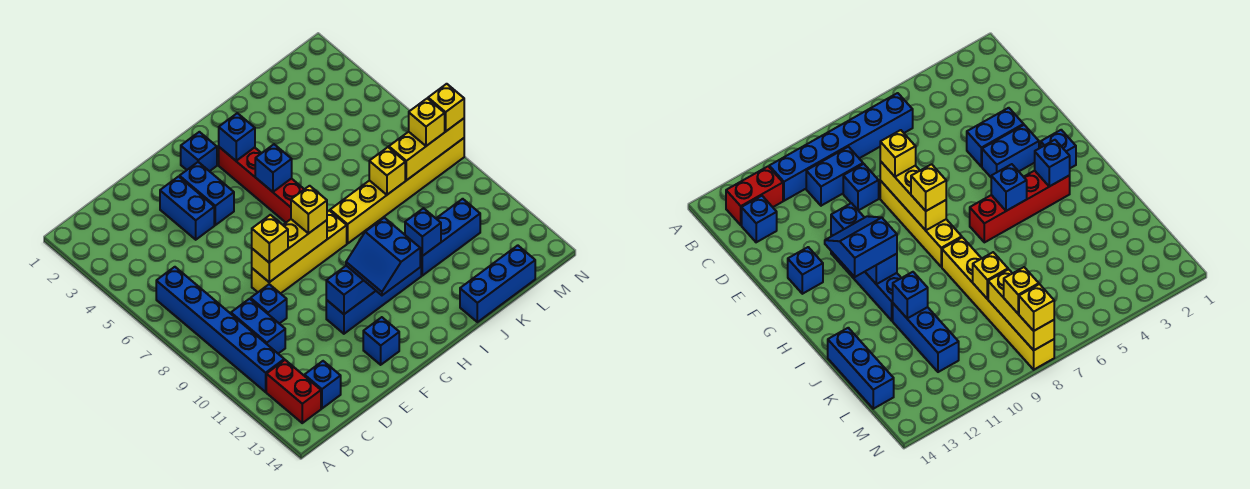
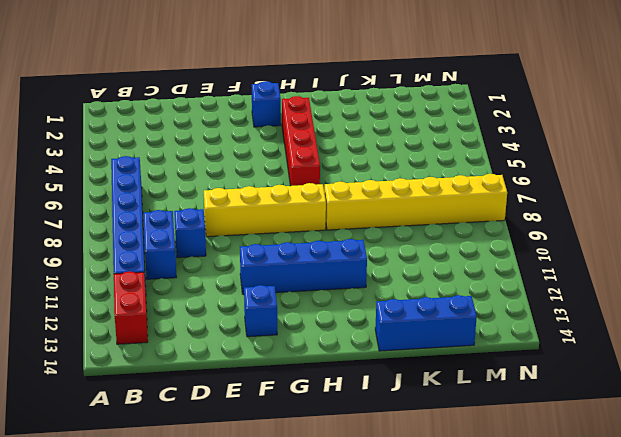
none -> blue 1x1 brick [304,361,341,408]
none -> blue 1x2 brick [160,177,214,240]
none -> blue 1x2 brick [180,162,234,225]

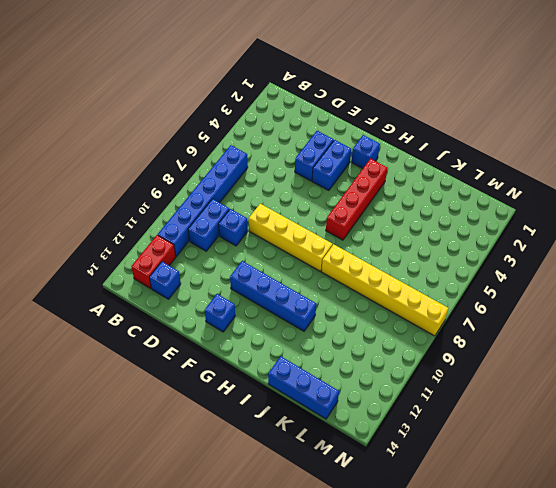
none -> blue 1x3 brick [420,199,480,276]
none -> yellow 1x3 brick [252,219,327,282]
none -> blue 1x3 brick [326,266,376,314]

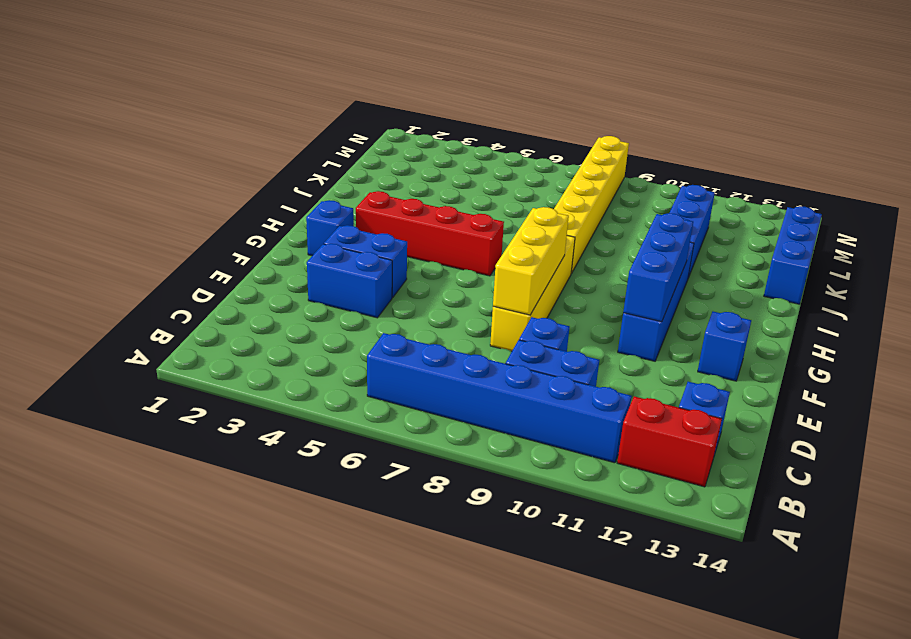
none -> blue 1x1 brick [219,113,255,161]
none -> blue 1x1 brick [255,144,292,192]
none -> blue 1x1 brick [405,208,441,256]

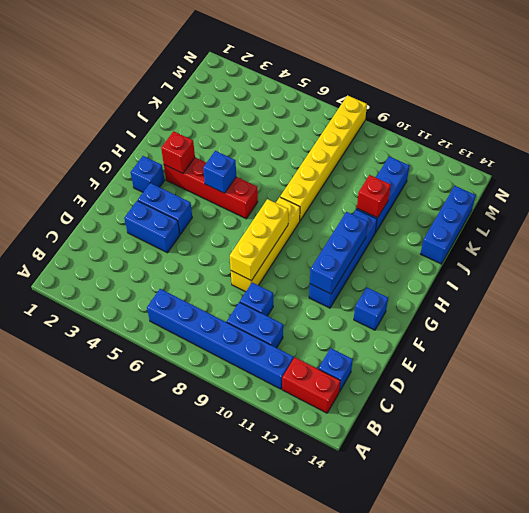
red 1x1 brick [161,131,195,173] -> blue 1x1 brick [219,113,255,161]
red 1x1 brick [357,175,391,218] -> blue 1x1 brick [405,208,441,256]
none -> yellow 1x1 brick [369,147,405,195]
none -> yellow 1x3 brick [389,119,464,180]
none -> yellow 1x1 brick [252,215,288,263]

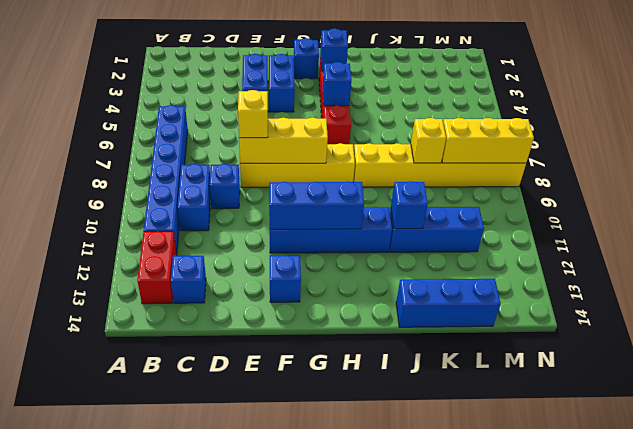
none -> yellow 1x1 brick [291,186,327,234]
none -> blue 2x2 slope [346,218,420,295]
none -> yellow 1x1 brick [409,98,445,146]

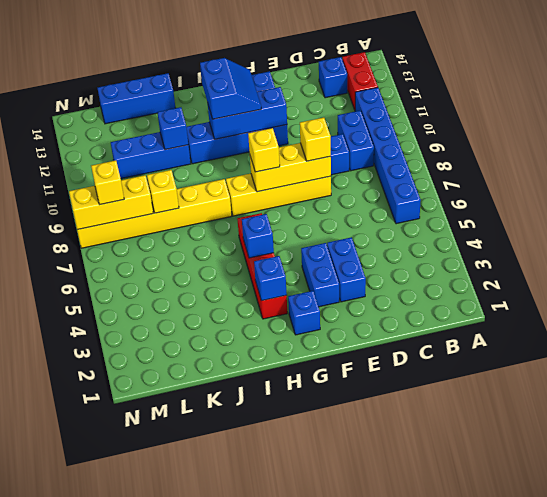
none -> yellow 1x1 brick [428,84,464,132]

